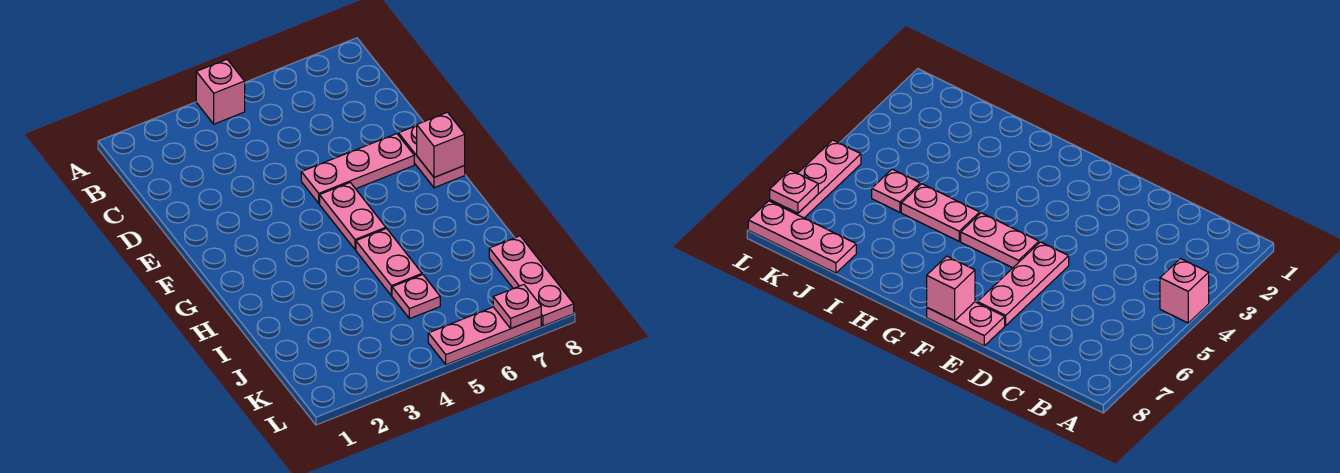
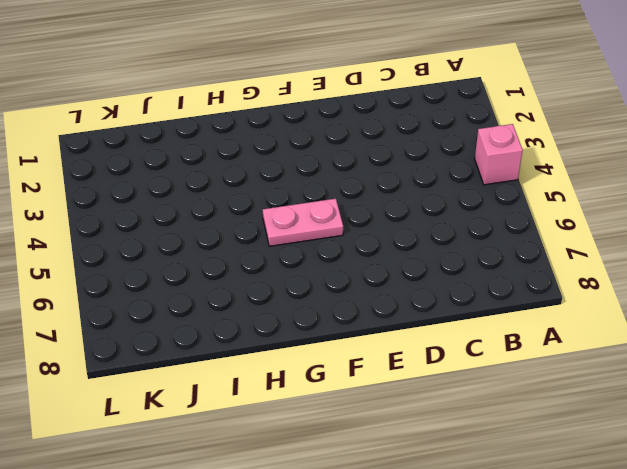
none -> pink 1x3 plate [301,134,414,203]
none -> pink 1x2 plate [399,126,465,188]

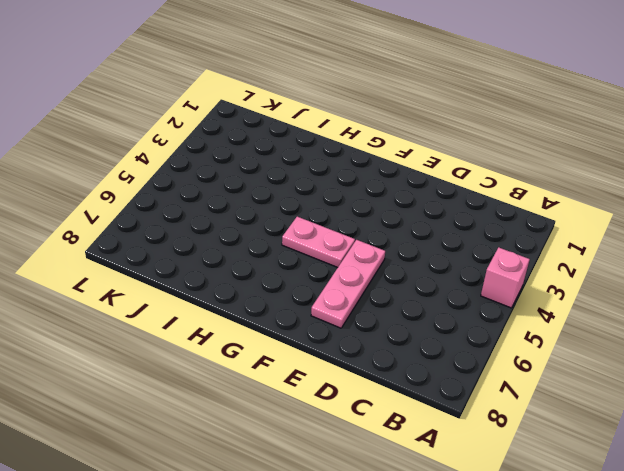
none -> pink 1x2 plate [399,126,465,188]
none -> pink 1x2 plate [356,229,422,296]

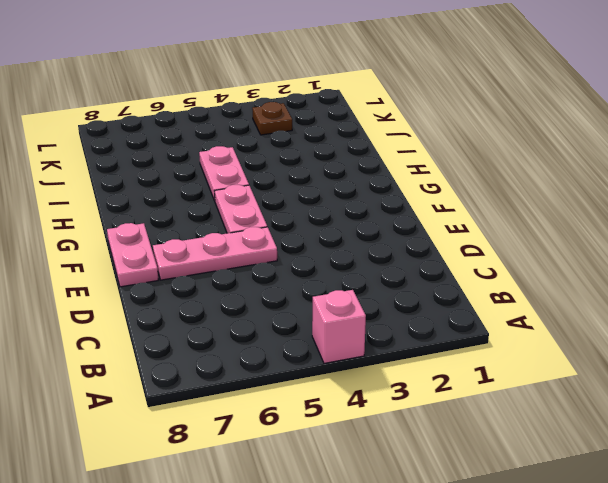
brown 1x1 plate [252,102,292,135] -> none
none -> pink 1x1 plate [392,275,440,319]
none -> pink 1x3 plate [489,236,574,326]

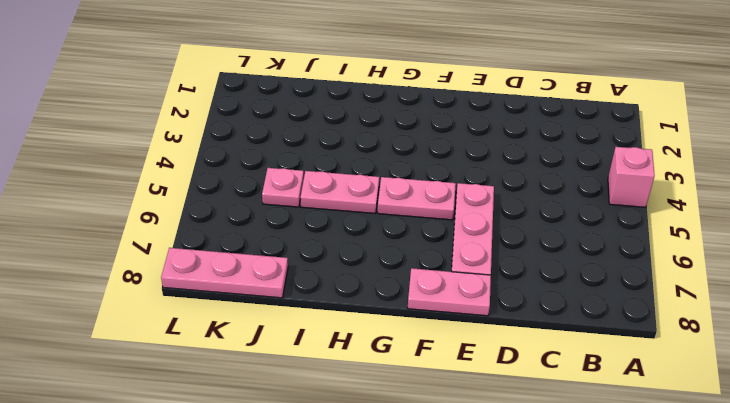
none -> pink 1x3 plate [428,307,541,365]
none -> pink 1x1 brick [417,112,465,177]

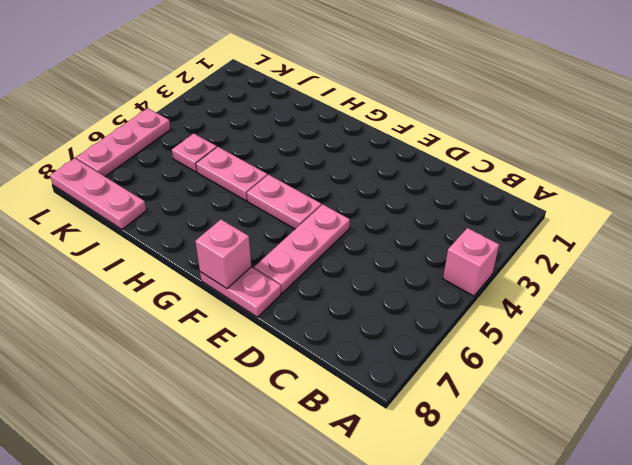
none -> pink 1x1 plate [493,285,541,328]

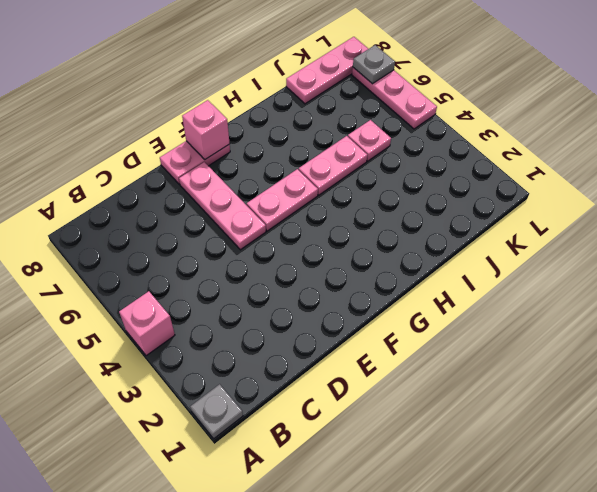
grey 1x1 plate [190,384,243,439] -> none
grey 1x1 plate [353,45,395,84] -> pink 1x1 plate [493,285,541,328]

